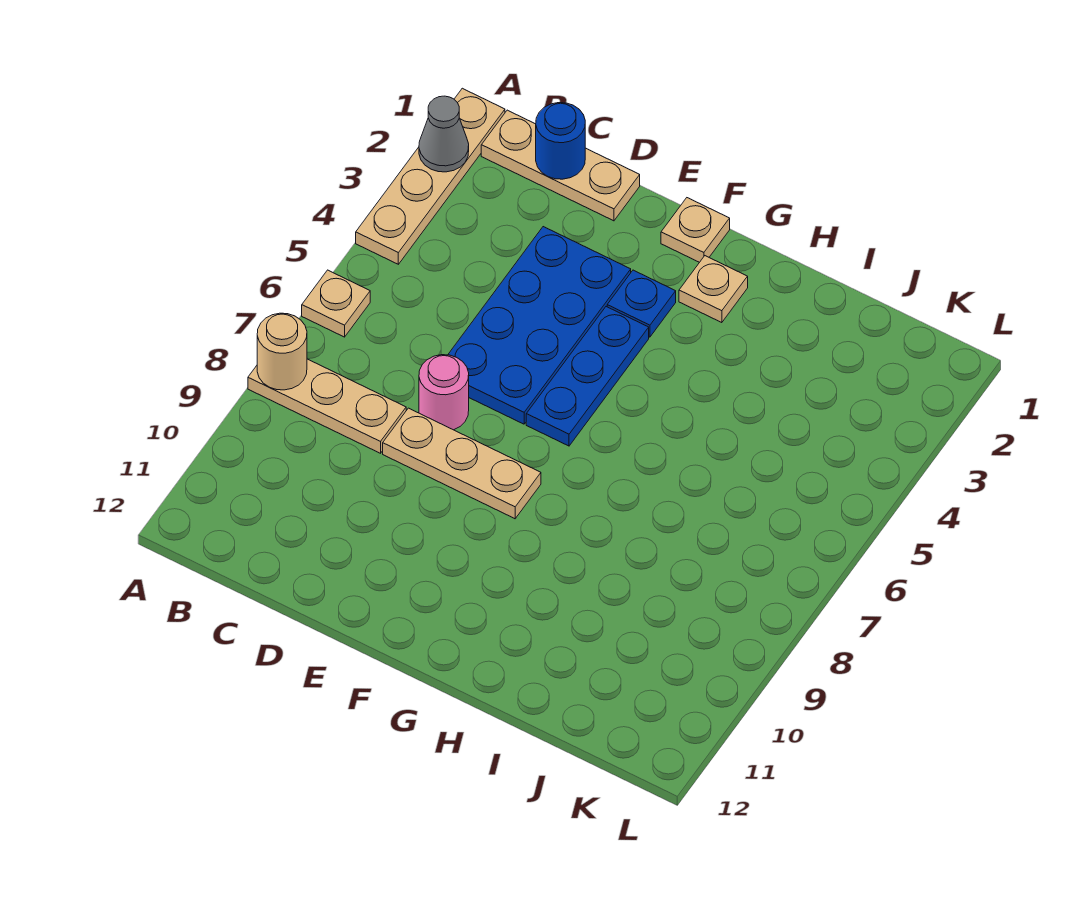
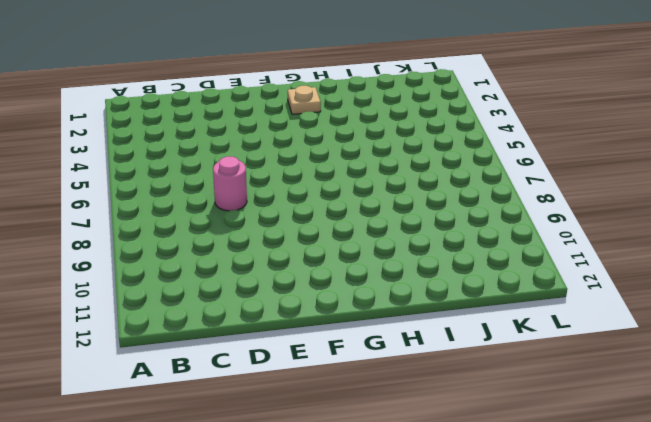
none -> tan 1x4 plate [356,88,505,264]
none -> tan 1x1 plate [302,270,370,337]
none -> tan 1x3 plate [248,359,406,453]

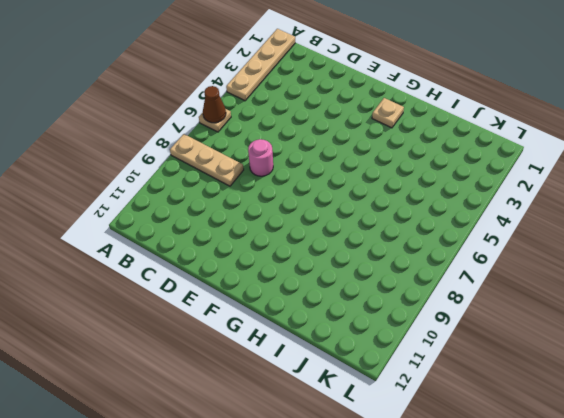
brown 1x1 cone [203,86,226,123] -> none
none -> tan 1x3 plate [481,110,640,221]
none -> blue 2x4 plate [448,227,631,424]
none -> tan 1x3 plate [383,408,541,519]

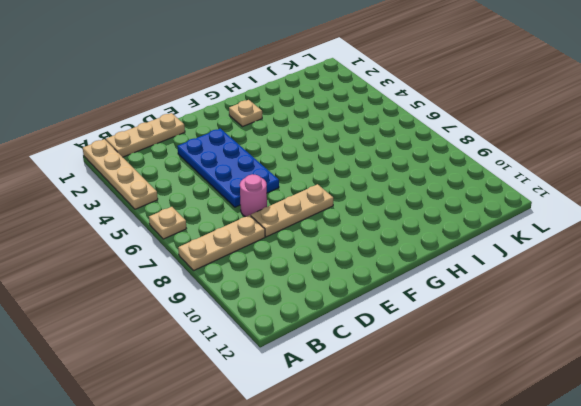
none -> tan 1x1 plate [661,198,730,262]
none -> blue 1x1 plate [607,270,676,337]
none -> blue 1x3 plate [526,307,649,446]

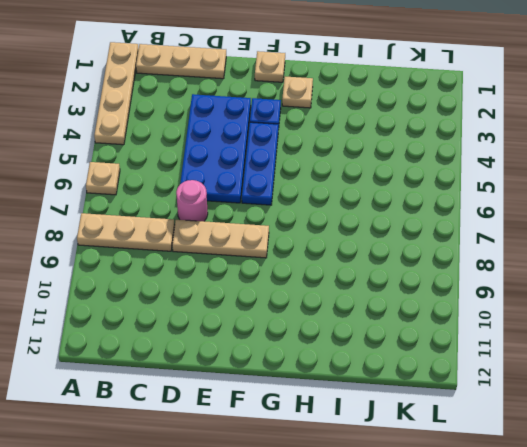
none -> grey 1x1 cone [419,96,469,172]
none -> tan 1x1 round brick [257,313,307,390]
none -> blue 1x1 round brick [536,103,585,179]

